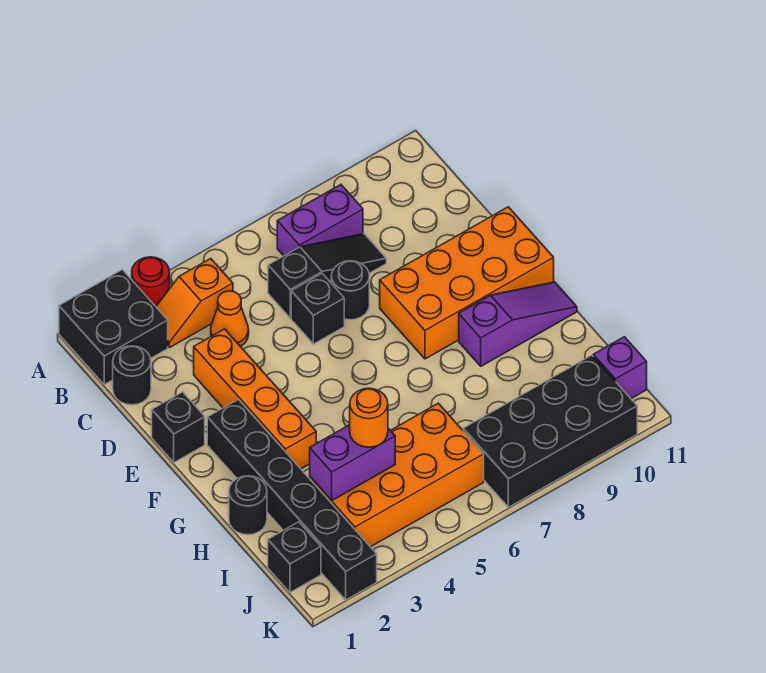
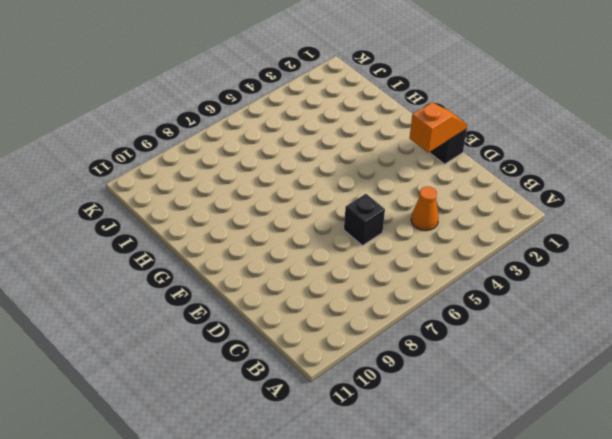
orange 1x2 slope [409,102,467,153] -> orange 1x2 slope moved to [156,259,233,348]
none -> black 2x2 brick [59,270,168,385]
none -> red 1x1 round brick [132,257,170,306]
none -> purple 1x2 brick [277,185,363,256]

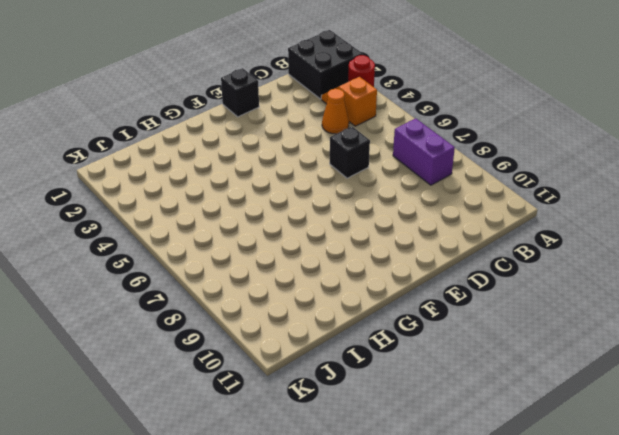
none -> black 1x1 round brick [113,346,151,405]
none -> black 1x3 slope [268,234,386,318]
none -> orange 1x4 brick [194,329,316,469]

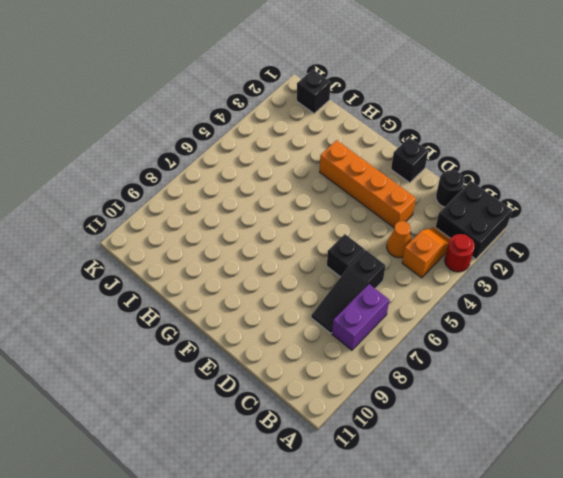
none -> black 1x1 round brick [331,261,369,320]
none -> orange 2x4 brick [380,207,554,359]
none -> black 1x6 brick [207,399,377,600]

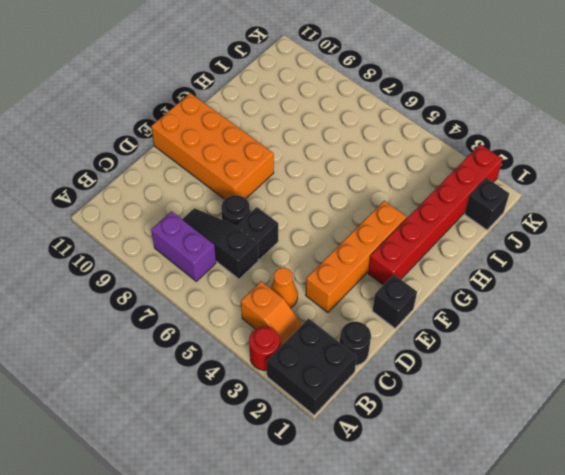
red 1x6 brick [368,144,502,285] -> black 1x6 brick [207,399,377,600]
none -> purple 1x3 slope [459,282,577,366]
none -> black 1x1 round brick [229,476,267,535]
none -> orange 2x4 brick [310,403,484,547]

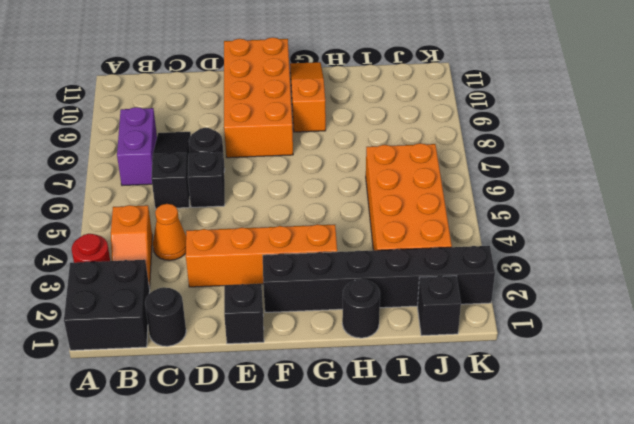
orange 1x3 slope [290,62,326,132] -> purple 1x3 slope [459,282,577,366]
none -> black 2x4 brick [463,355,637,507]
none -> purple 1x1 brick [593,337,647,399]
none -> purple 1x2 brick [310,425,395,500]

